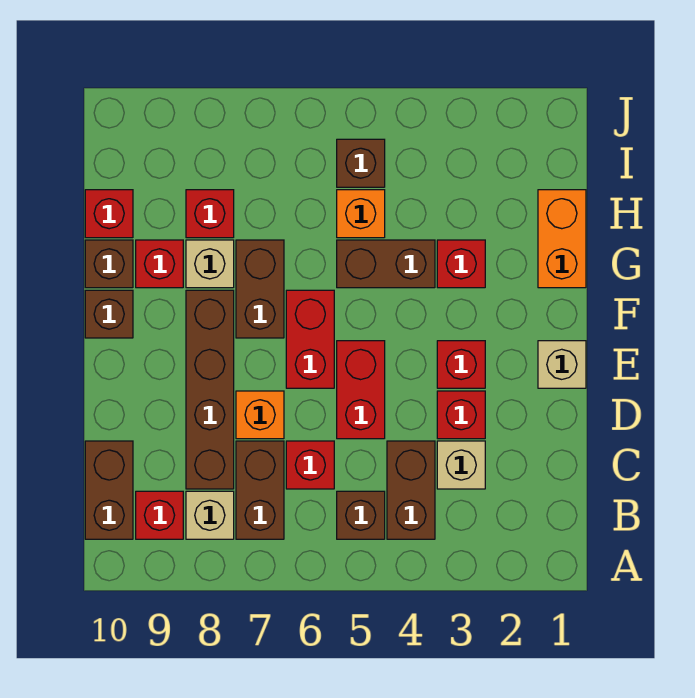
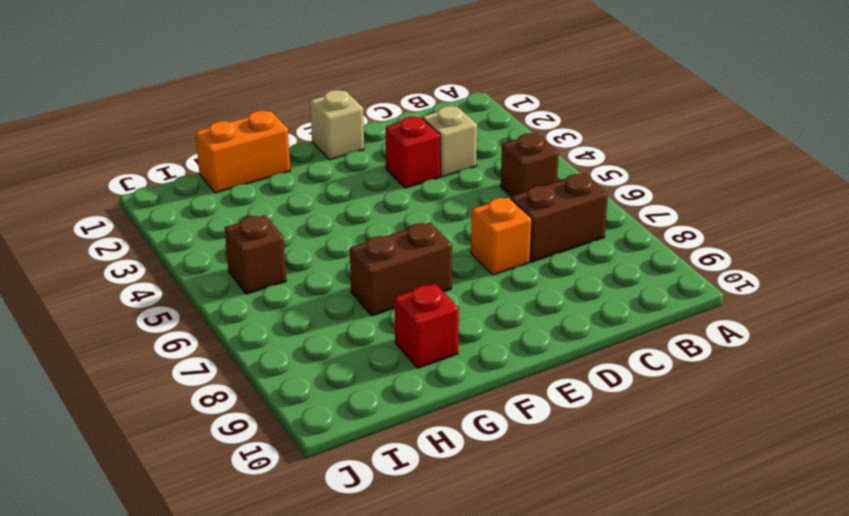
none -> brown 1x2 brick [387,441,435,539]
none -> tan 1x1 brick [186,491,234,539]
none -> red 1x1 brick [136,491,183,539]

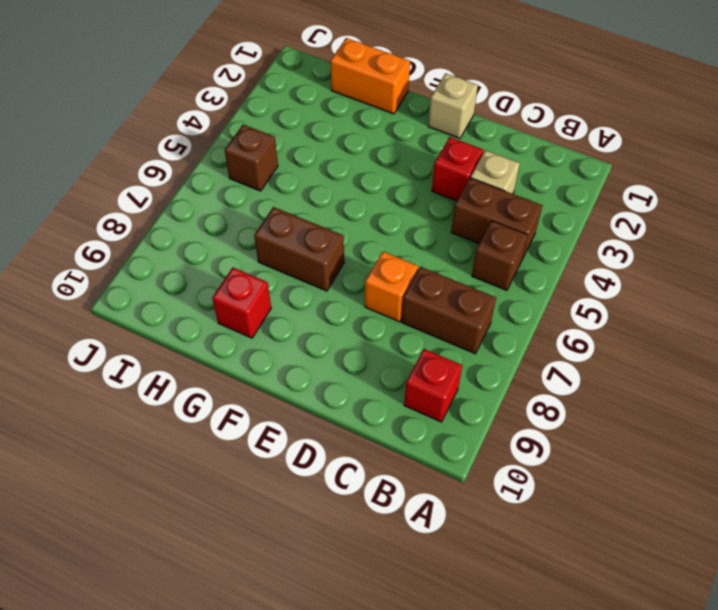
none -> tan 1x1 brick [186,491,234,539]
none -> brown 1x2 brick [85,441,133,539]
none -> red 1x1 brick [286,441,334,489]

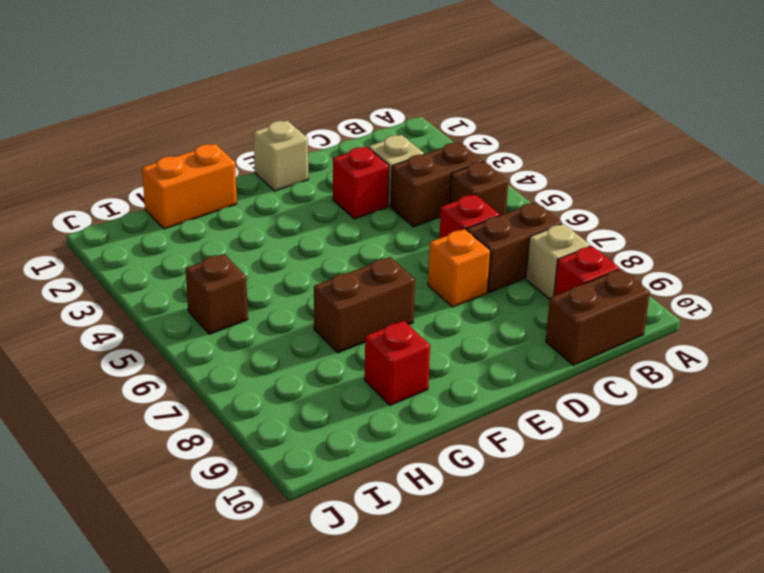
none -> brown 1x4 brick [186,290,234,489]
none -> red 1x2 brick [337,341,385,439]
none -> red 1x1 brick [437,341,485,388]

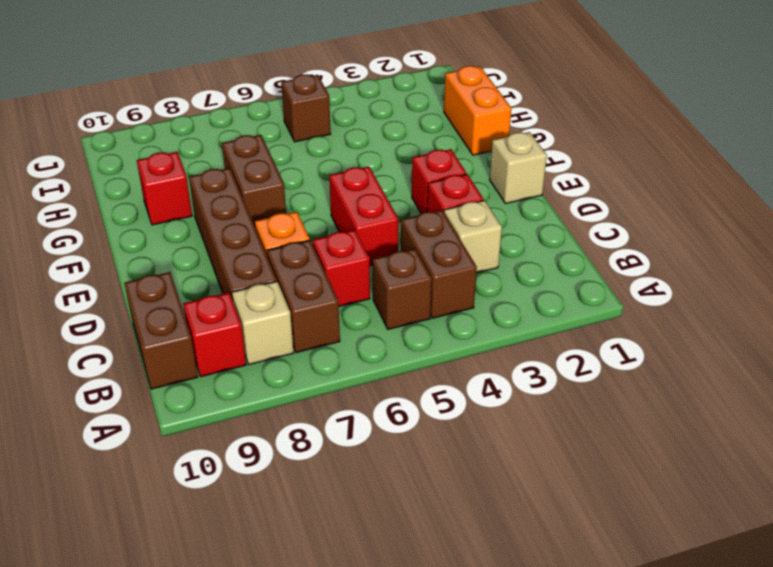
none -> red 1x2 brick [286,290,334,388]
none -> brown 1x1 brick [85,290,133,338]
none -> red 1x1 brick [437,240,485,288]

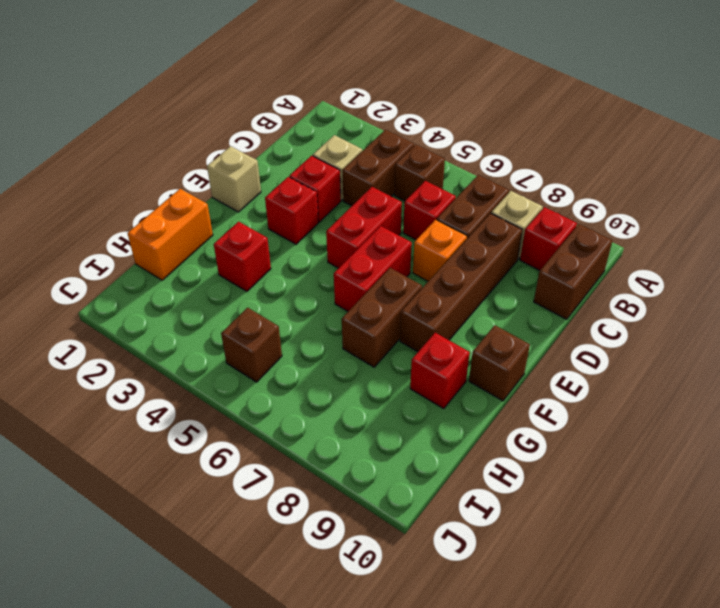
none -> brown 1x2 brick [337,240,435,288]
none -> tan 1x1 brick [186,240,234,288]
none -> brown 1x1 brick [85,240,133,288]

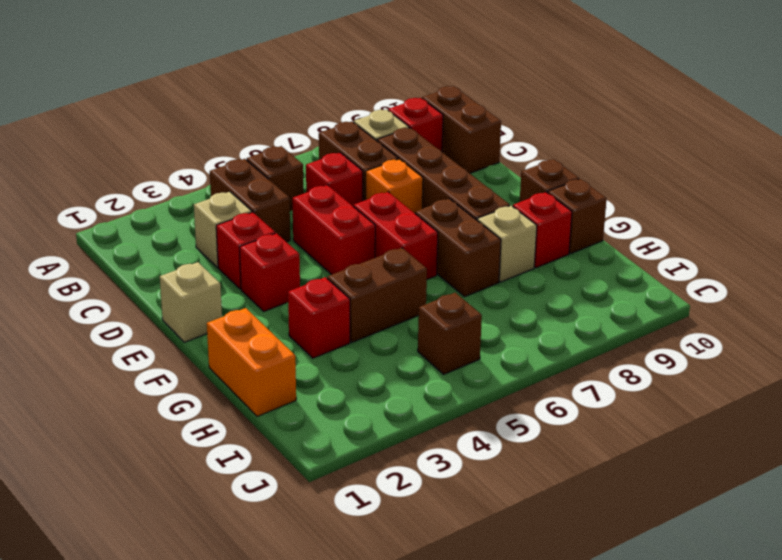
none -> orange 1x1 brick [337,190,385,238]
none -> red 1x1 brick [186,190,234,238]
none -> red 1x1 brick [85,190,133,238]

